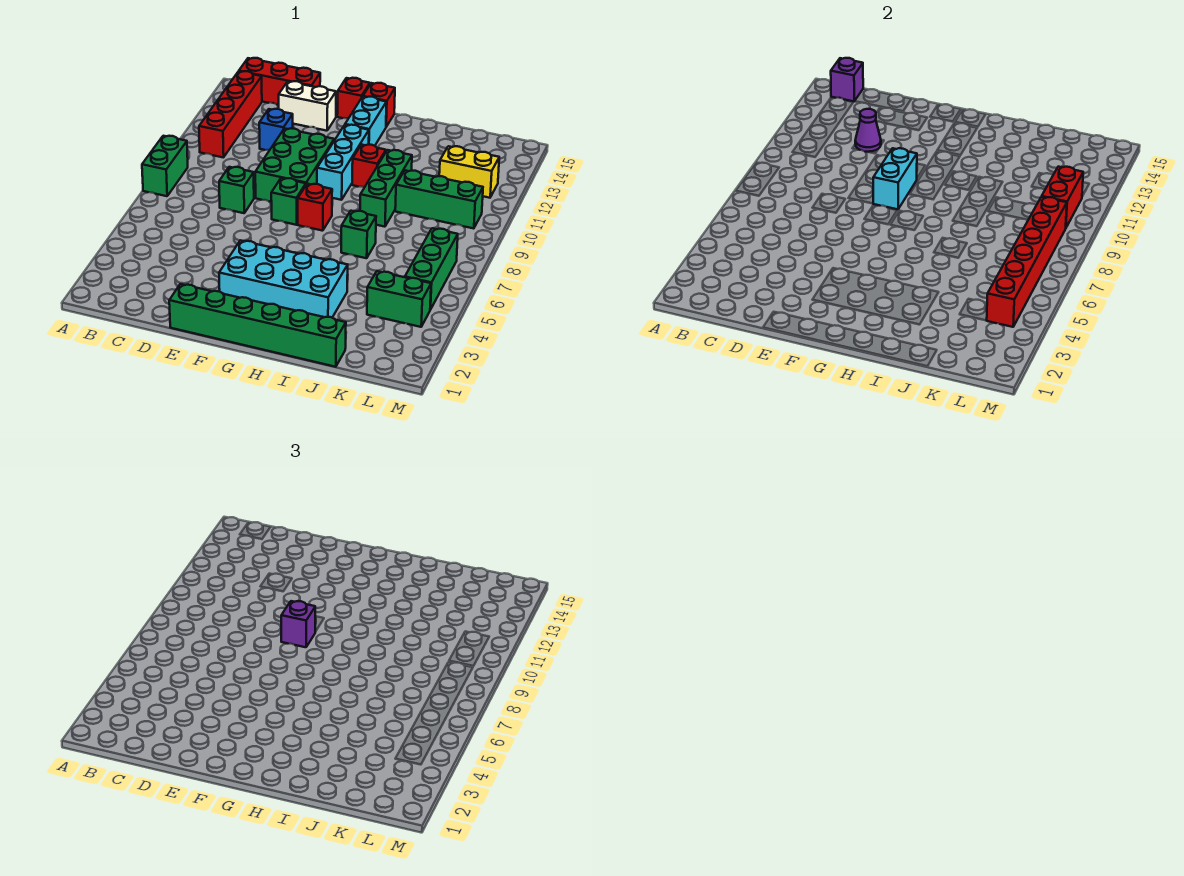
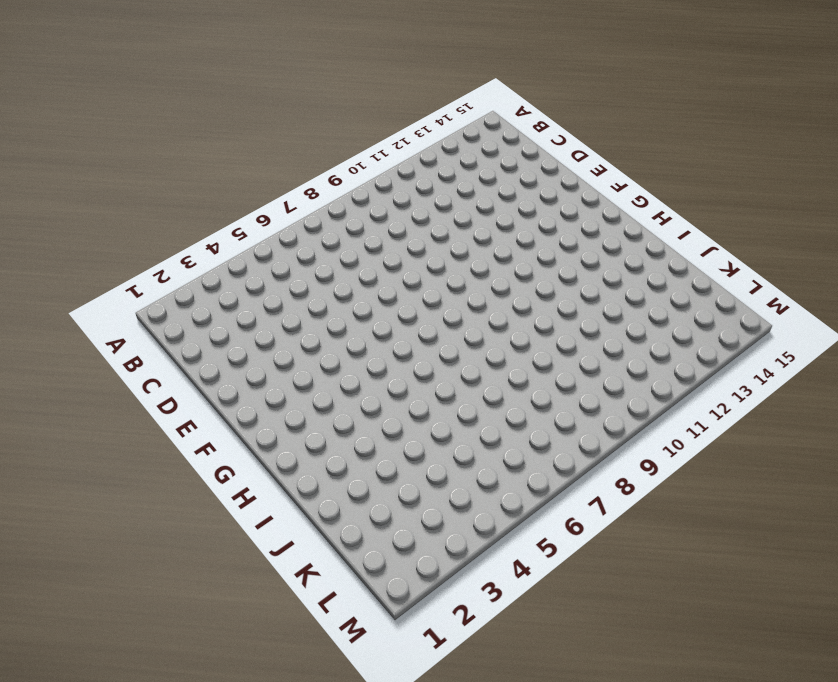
none -> green 1x2 brick [142,136,188,196]
none -> red 1x4 brick [199,71,262,158]
none -> red 1x3 brick [239,58,320,105]

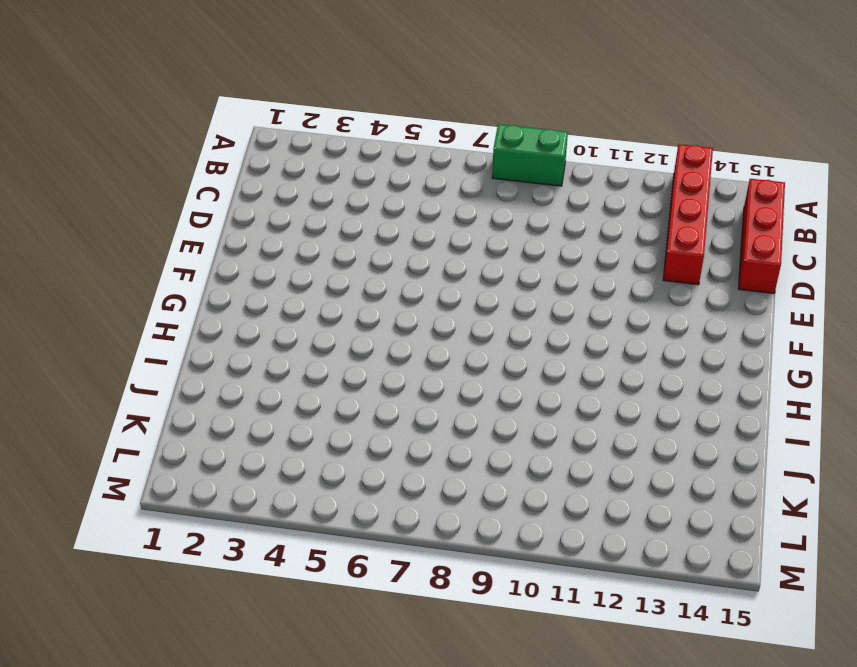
red 1x4 brick [663,144,713,285] -> red 1x4 brick turned to [199,71,262,158]
none -> green 1x1 brick [219,167,254,213]
none -> blue 1x1 brick [259,109,293,150]
none -> white 1x2 brick [279,81,336,131]

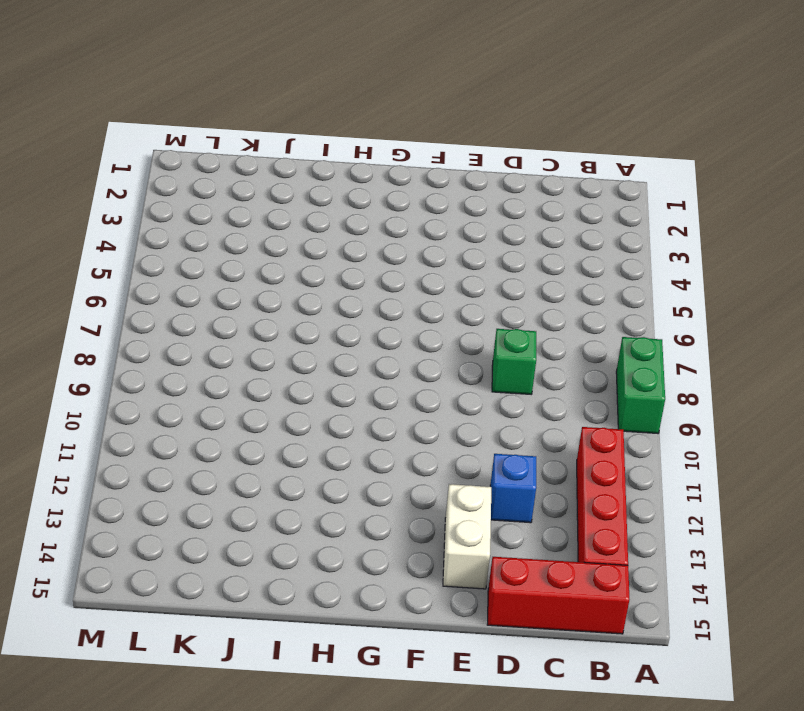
white 1x2 brick [443,484,491,589] -> white 1x2 brick turned to [279,81,336,131]
none -> green 1x6 brick [169,284,346,367]
none -> green 2x3 brick [255,128,334,202]
none -> cyan 2x4 brick [219,240,348,317]

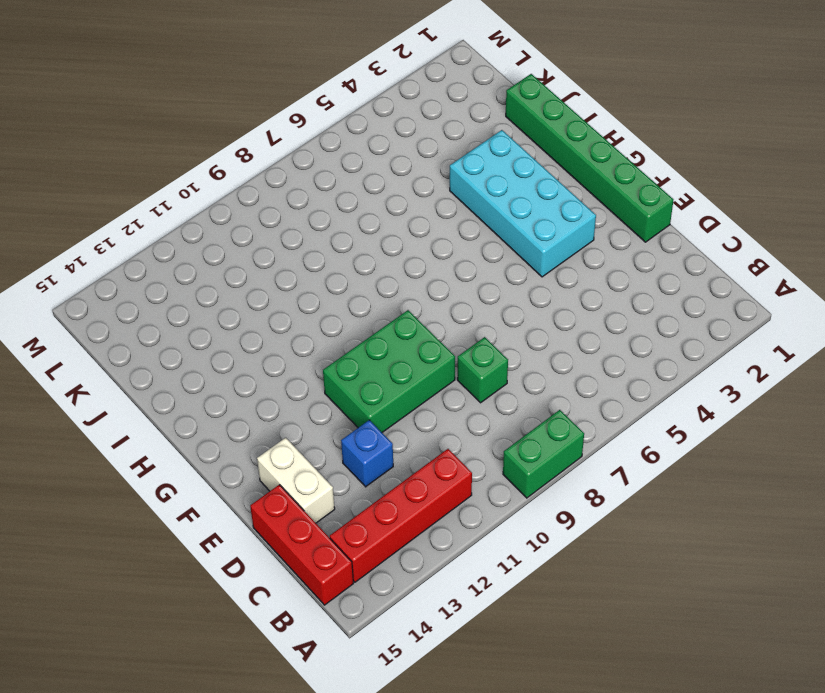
none -> green 1x1 brick [271,178,306,225]
none -> red 1x1 brick [337,78,370,119]
none -> red 1x1 brick [298,184,332,231]

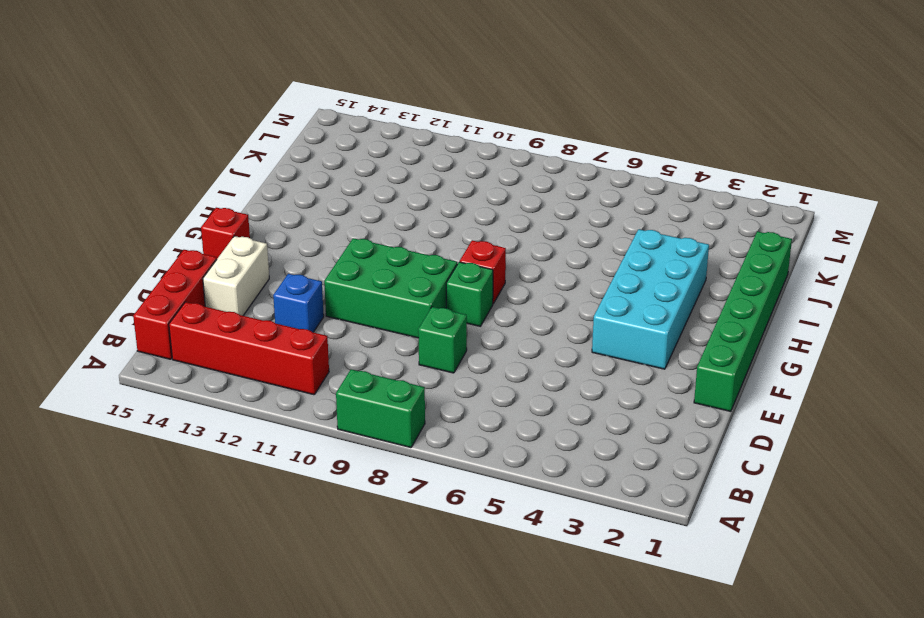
none -> cyan 1x3 brick [317,125,369,200]
none -> cyan 1x2 brick [345,97,386,146]
none -> red 1x1 brick [363,83,395,127]

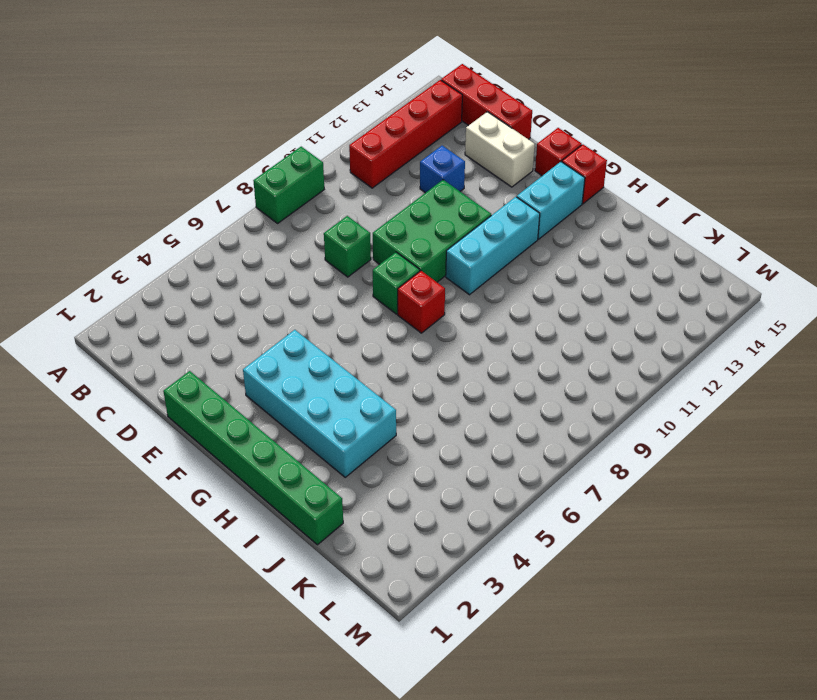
none -> red 1x1 brick [352,145,386,187]
none -> green 1x1 brick [341,211,376,258]
none -> green 1x3 brick [360,150,412,227]

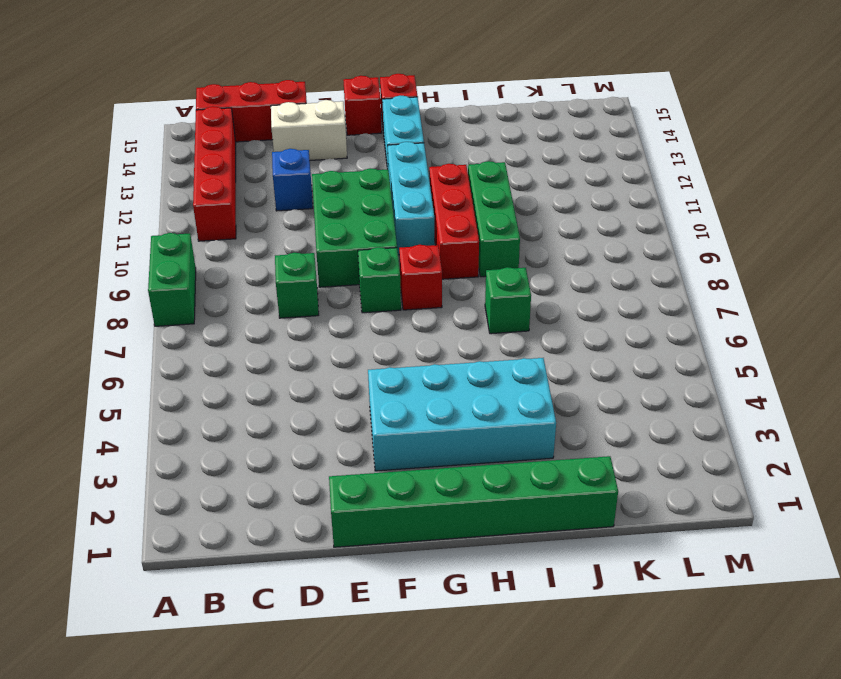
red 1x3 brick [429,164,479,279] -> red 1x1 brick [352,145,386,187]
none -> green 1x3 brick [395,170,483,229]
none -> green 1x2 brick [367,271,431,327]
none -> yellow 1x2 brick [439,146,499,198]

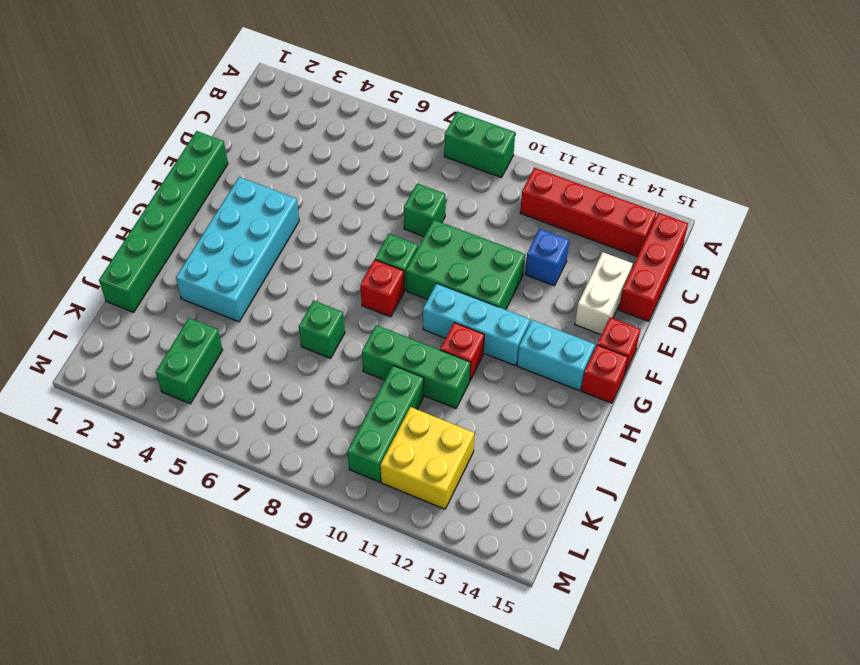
yellow 2x2 brick [380,407,475,509] -> yellow 1x2 brick [439,146,499,198]
none -> green 1x3 brick [405,228,458,310]
none -> purple 1x1 brick [831,58,863,101]
none -> purple 1x1 cone [855,109,881,152]

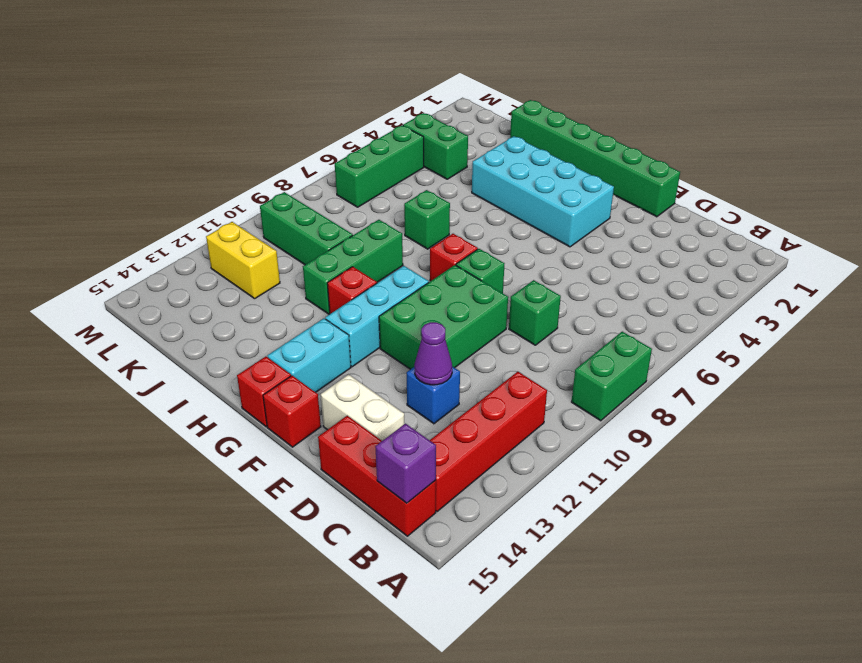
none -> cyan 1x2 brick [873,148,917,209]
none -> red 1x6 brick [986,197,1067,327]
none -> red 1x2 brick [1042,167,1083,227]

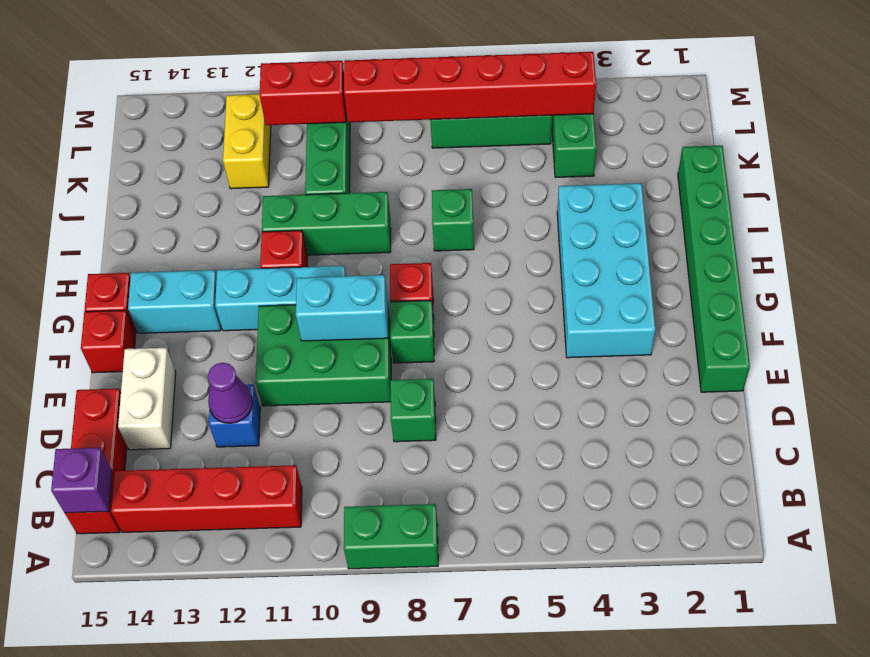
none -> purple 1x1 brick [281,601,315,647]

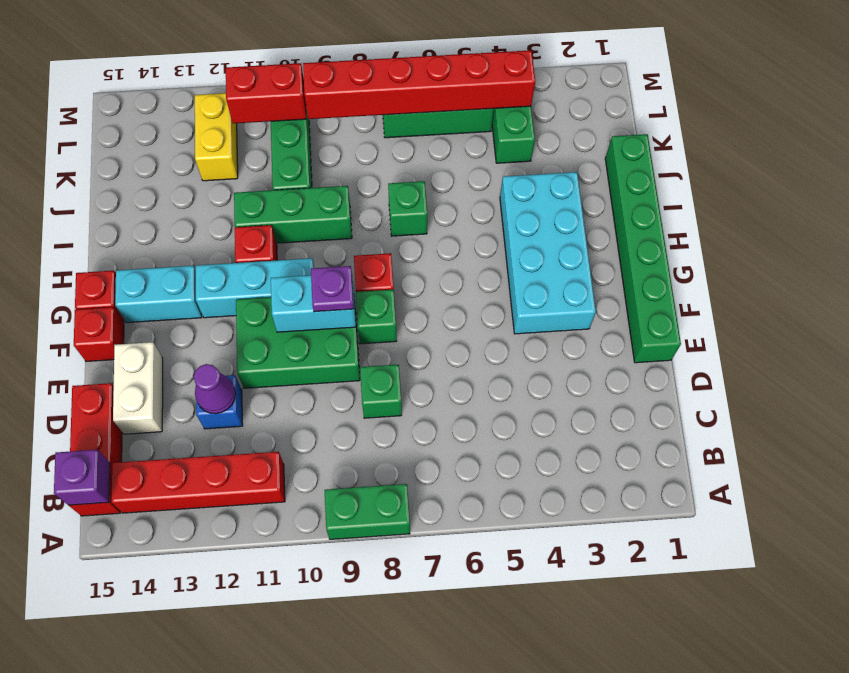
purple 1x1 plate [311,266,354,312] -> purple 1x1 brick [281,601,315,647]

